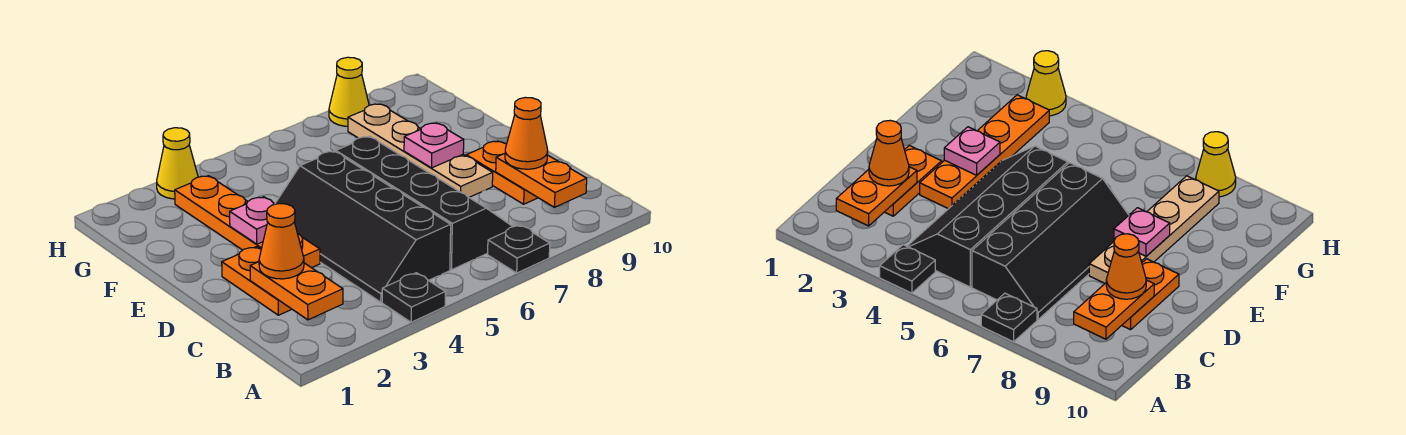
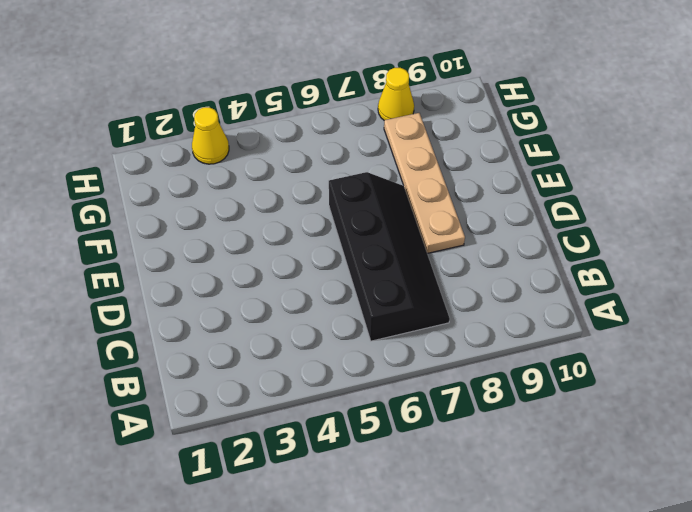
none -> black 1x1 plate [382,273,445,322]
none -> black 1x1 plate [488,225,550,273]
none -> black 2x4 slope [275,151,451,302]

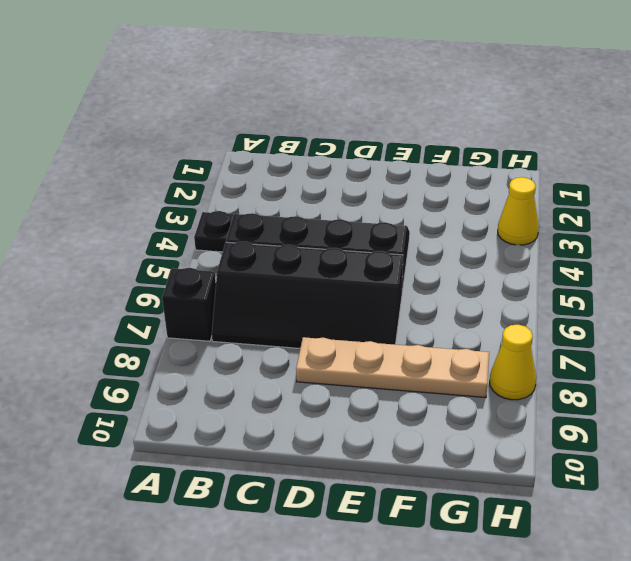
black 1x1 brick [162,268,216,341] -> black 1x1 plate [488,225,550,273]
none -> orange 1x2 plate [222,247,292,315]
none -> orange 1x2 plate [466,141,538,204]
none -> orange 1x4 plate [175,176,320,268]

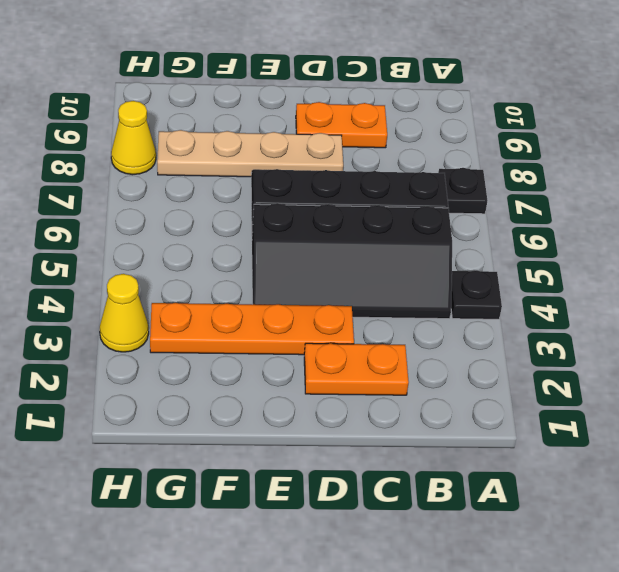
none -> orange 1x2 plate [250,262,343,320]
none -> orange 1x2 plate [496,154,587,207]
none -> pink 1x1 plate [230,197,275,244]

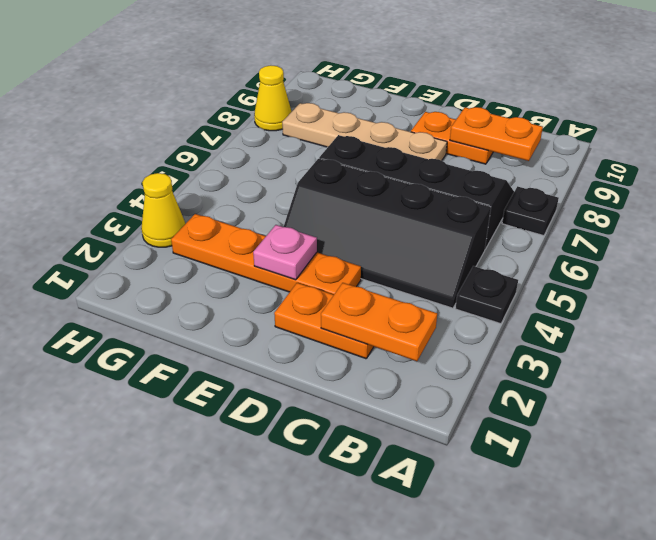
none -> pink 1x1 plate [404,123,464,168]
none -> orange 1x1 cone [259,204,304,279]
none -> orange 1x1 cone [505,97,548,169]

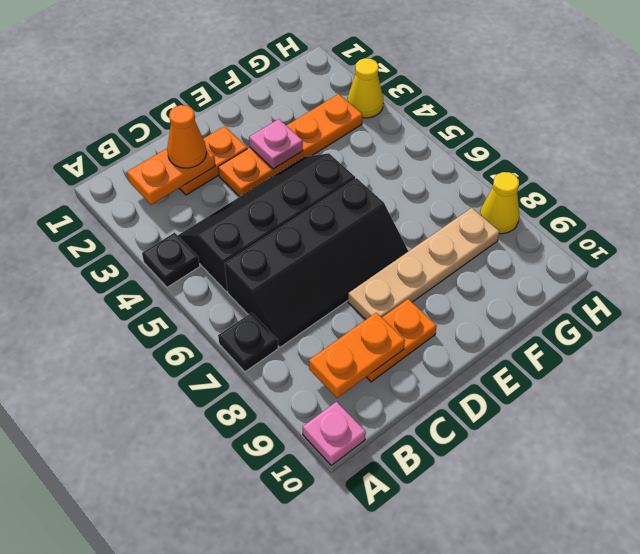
pink 1x1 plate [303,402,366,465] -> pink 1x1 plate moved to [404,123,464,168]
none -> orange 1x1 cone [505,97,548,169]

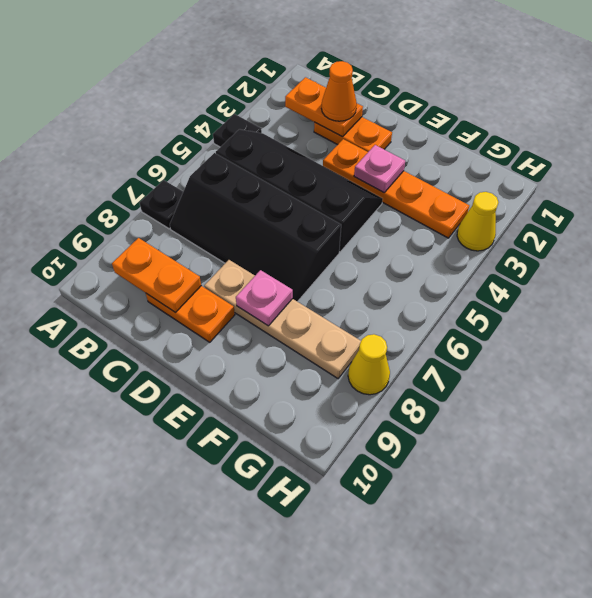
none -> orange 1x1 cone [505,97,548,169]

